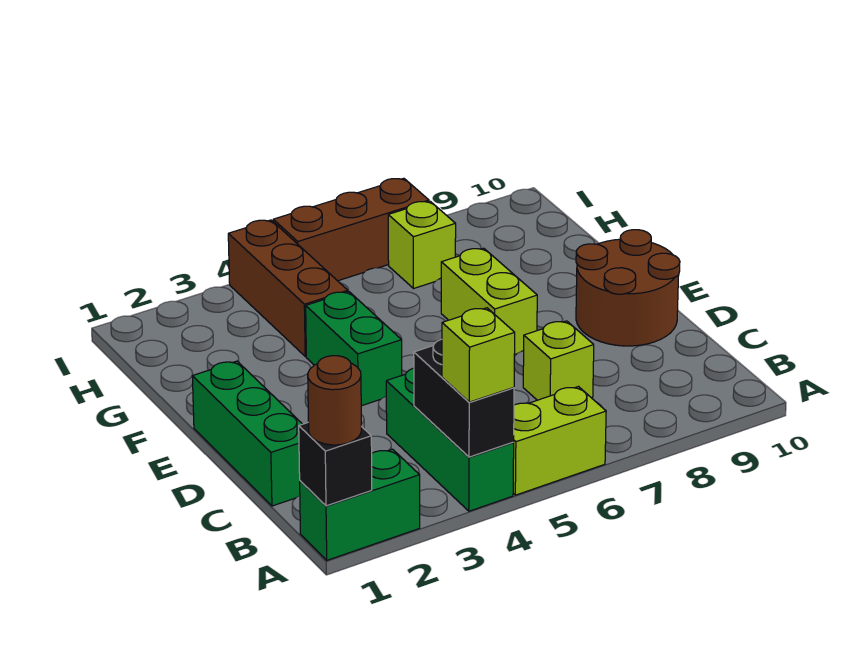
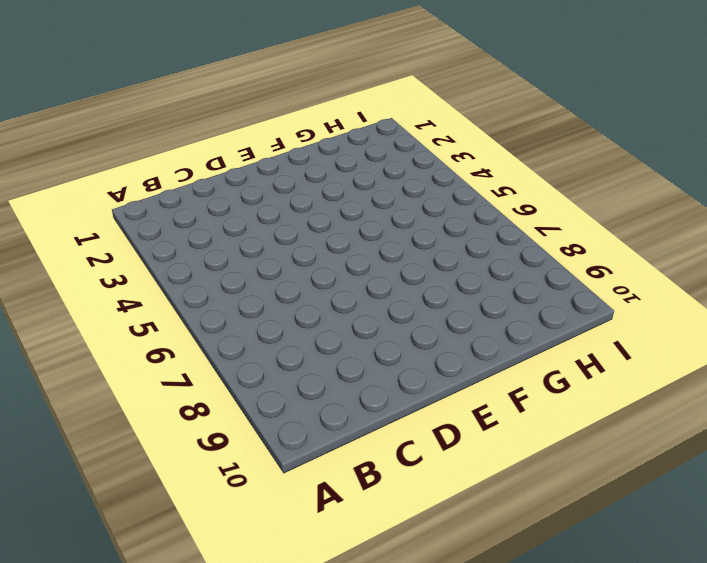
none -> green 1x2 brick [300,449,420,560]
none -> green 1x3 brick [386,368,514,511]
none -> lime 1x2 brick [513,387,606,495]

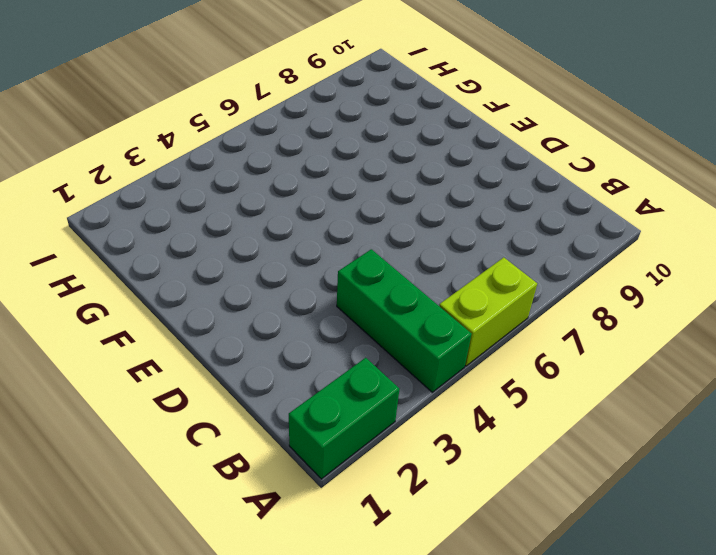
none -> green 1x3 brick [192,361,302,506]
none -> lime 1x1 brick [523,321,594,400]
none -> brown 2x2 round brick [576,230,680,346]

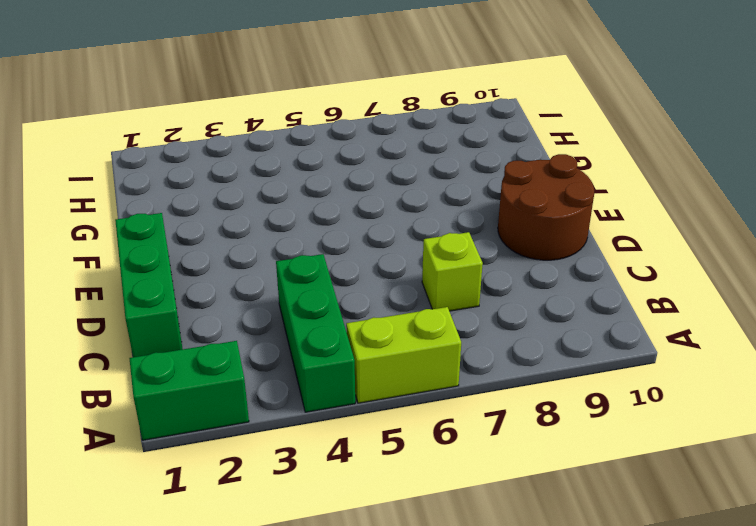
none -> green 1x2 brick [306,291,402,406]
none -> lime 1x2 brick [441,248,537,355]
none -> brown 1x3 brick [228,220,348,356]

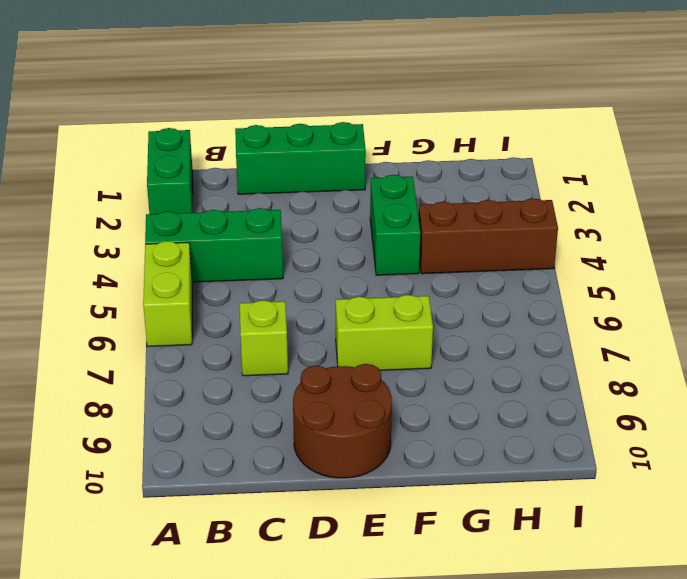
green 1x2 brick [370,175,421,275] -> green 1x2 brick turned to [306,291,402,406]
none -> lime 1x1 brick [388,201,456,289]
none -> brown 1x3 brick [273,178,429,281]
none -> black 1x1 brick [299,423,372,506]

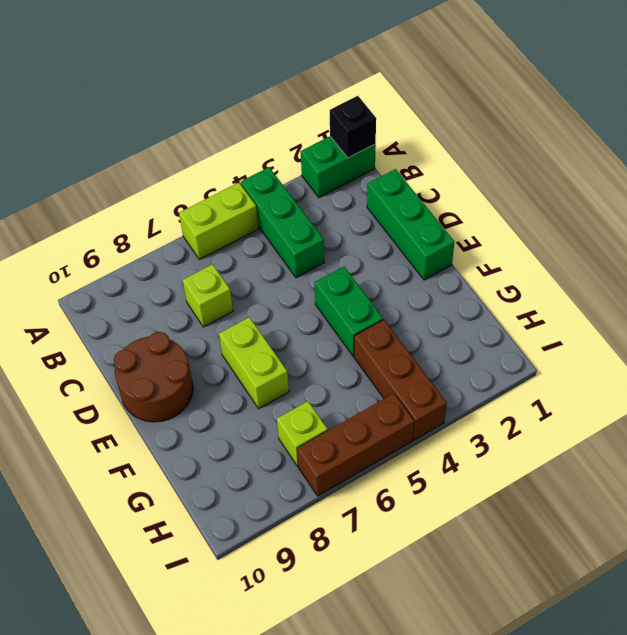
none -> black 1x2 brick [414,339,514,457]
none -> brown 1x1 round brick [308,356,361,445]
none -> lime 1x1 brick [442,308,515,402]

